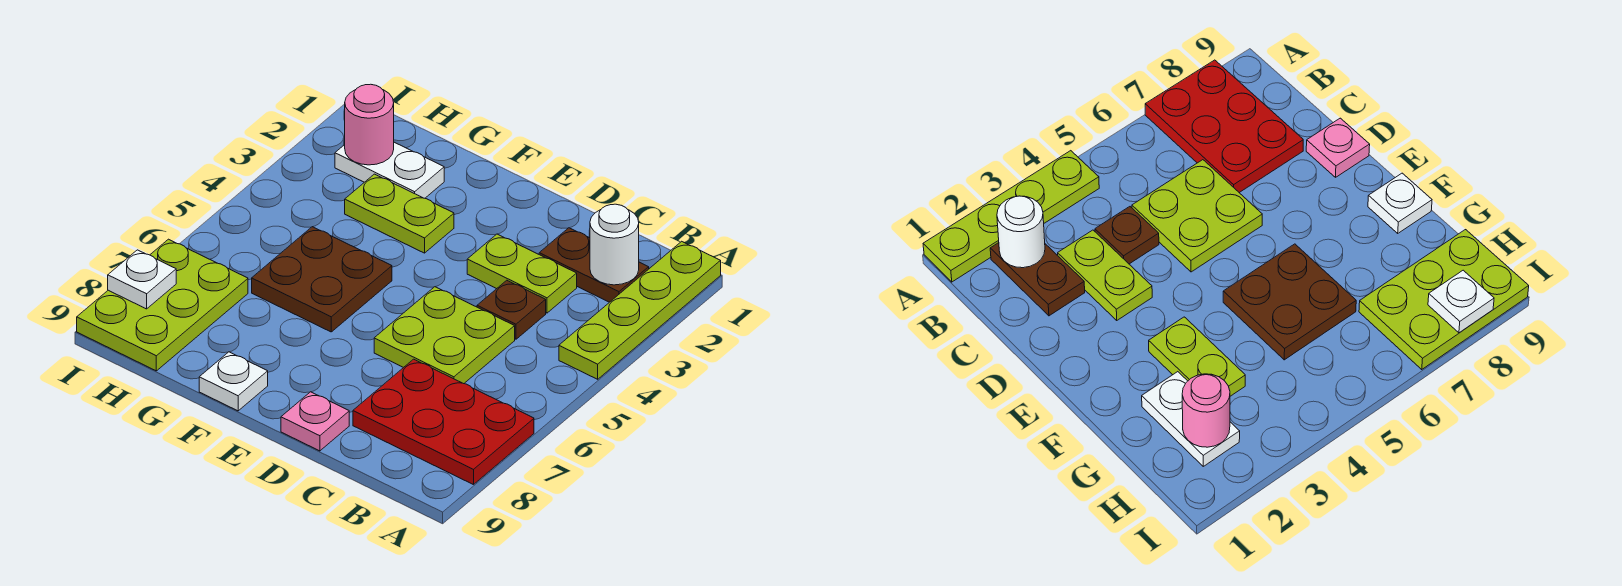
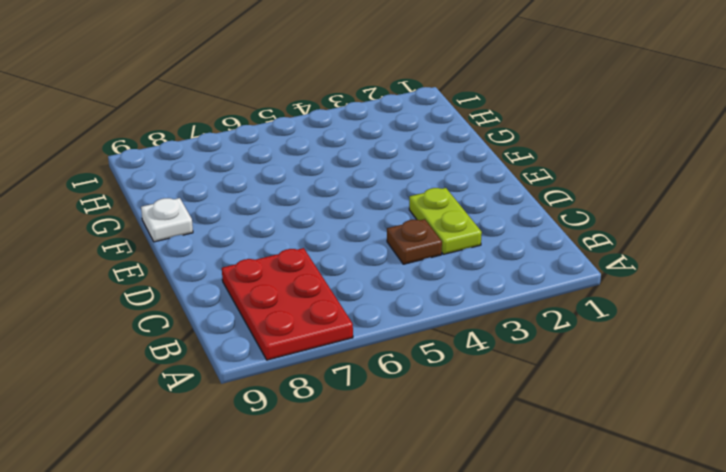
none -> lime 1x4 plate [559,241,721,379]
none -> brown 1x2 plate [539,228,649,302]
none -> lime 2x2 plate [374,287,515,384]

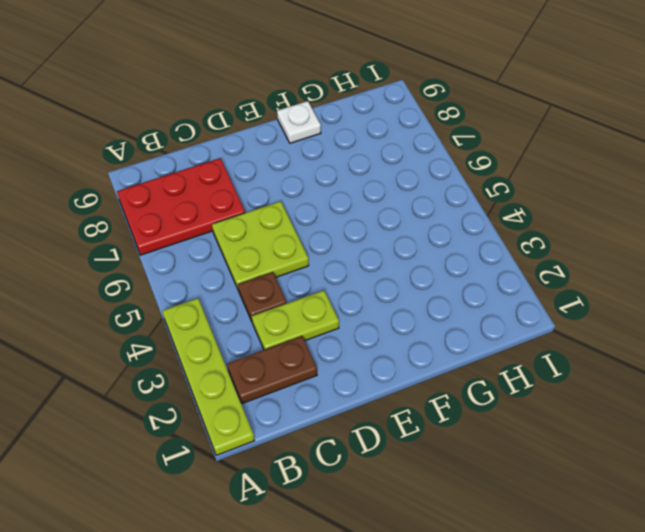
none -> pink 1x1 plate [281,392,349,451]
none -> lime 1x2 plate [345,174,454,253]
none -> brown 2x2 plate [252,227,392,332]

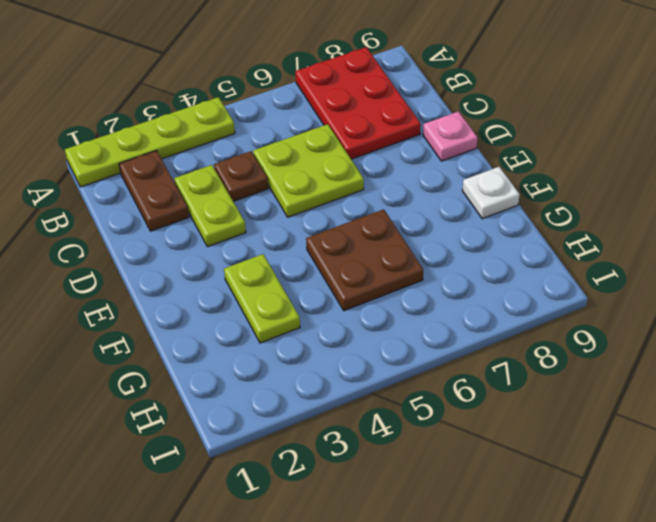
none -> white 1x2 plate [335,142,444,198]
none -> lime 2x3 plate [77,239,248,371]
none -> white 1x1 round brick [590,204,639,285]

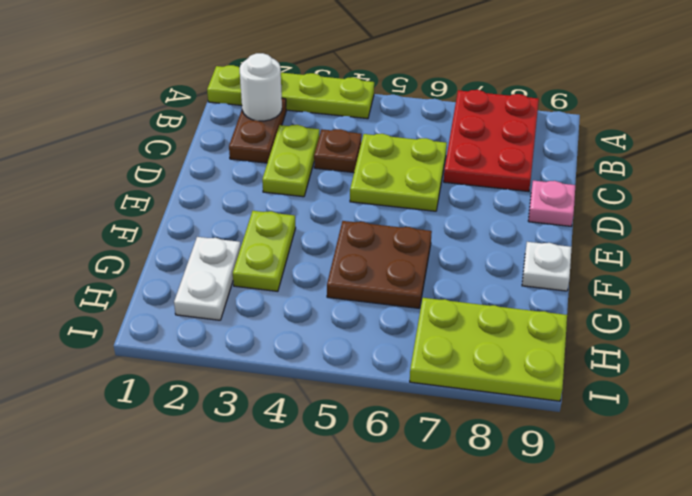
none -> pink 1x1 round brick [345,84,394,165]
none -> white 1x1 plate [108,250,176,309]

